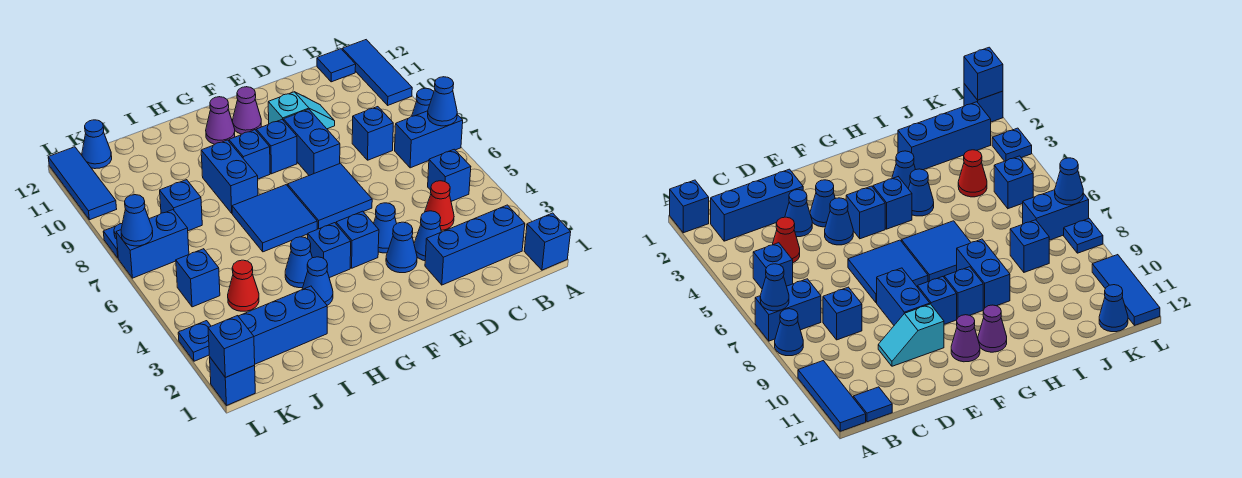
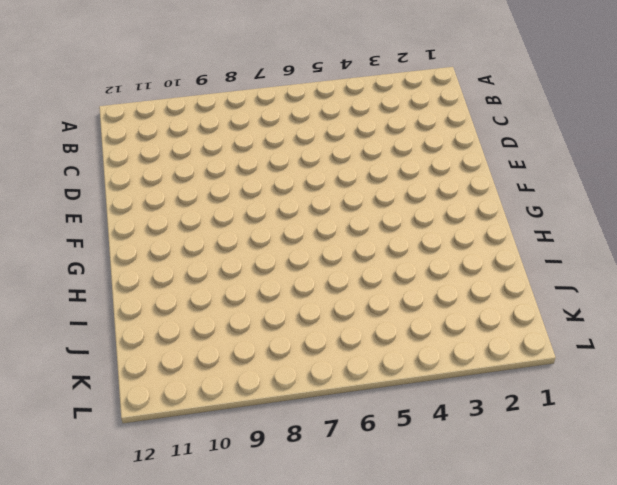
none -> blue 1x1 brick [524,213,571,270]
none -> blue 1x2 brick [395,111,463,168]
none -> blue 1x1 cone [412,88,434,116]
none -> blue 1x3 tile [342,40,412,105]

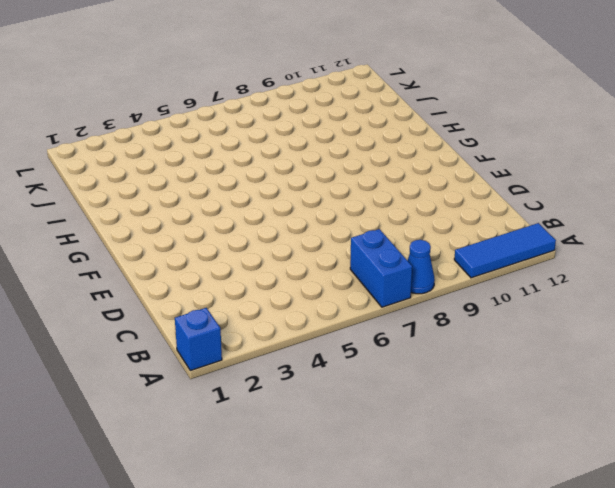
none -> blue 1x3 brick [425,205,525,285]
none -> blue 1x1 brick [428,149,471,201]
none -> blue 1x1 tile [317,49,356,82]
none -> red 1x1 cone [425,181,454,230]

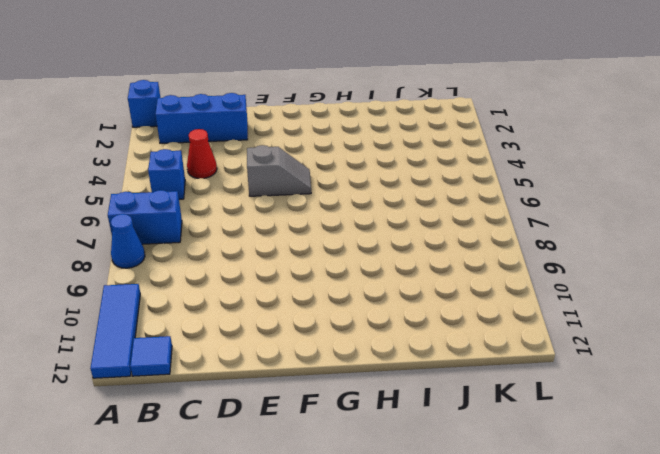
grey 1x2 slope [247,145,311,196] -> none
none -> blue 1x1 brick [352,107,393,160]
none -> blue 1x1 cone [414,211,441,261]
none -> cyan 1x2 slope [268,92,335,129]
none -> blue 1x1 cone [386,222,417,273]

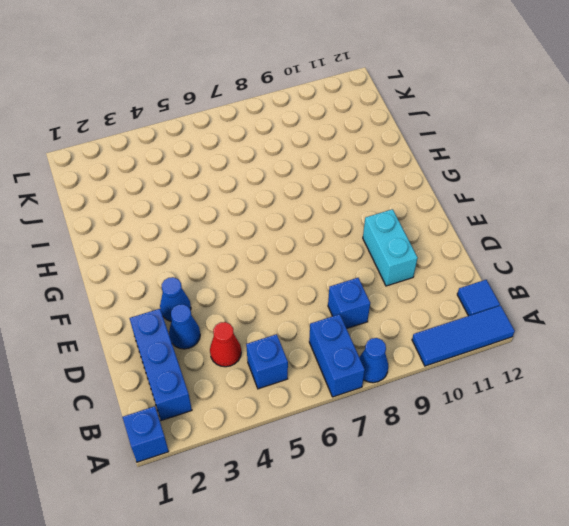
cyan 1x2 brick [363,209,418,286] -> cyan 1x2 slope [268,92,335,129]
none -> blue 1x1 cone [374,203,397,253]
none -> blue 2x2 tile [288,163,372,229]
none -> blue 1x2 brick [284,109,340,175]
none -> blue 1x1 brick [336,211,379,268]

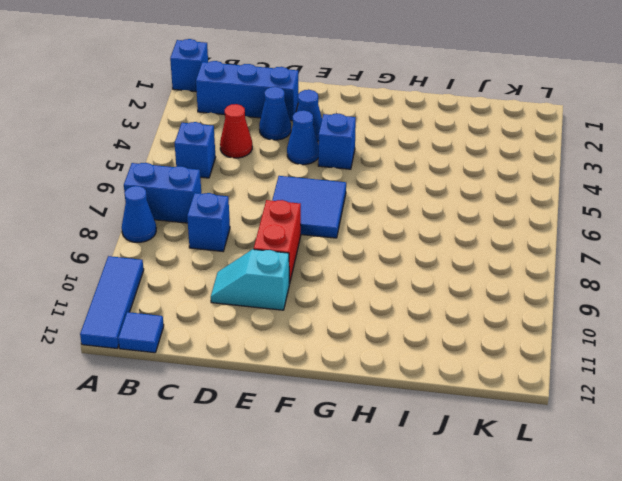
red 1x2 brick [254,200,301,284] -> blue 1x2 brick [284,109,340,175]
none -> blue 1x1 brick [256,120,297,174]
none -> purple 1x1 cone [233,87,261,134]
none -> blue 1x1 brick [308,223,351,278]
none -> blue 2x2 tile [232,185,317,252]

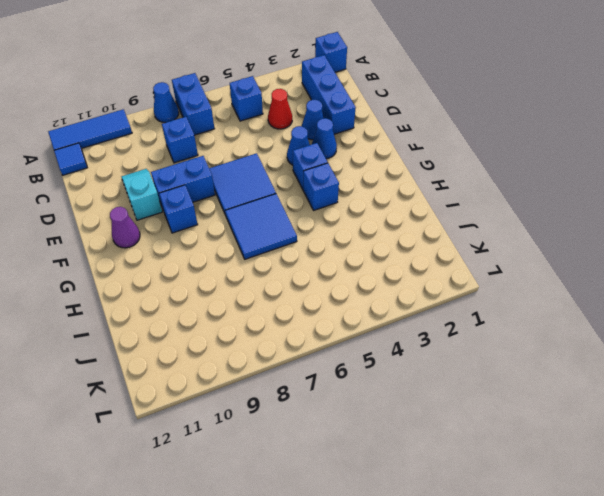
none -> blue 1x1 brick [229,130,270,179]
none -> purple 1x1 cone [206,97,235,144]
none -> blue 1x1 cone [302,257,333,305]
none -> blue 1x1 cone [285,237,312,288]

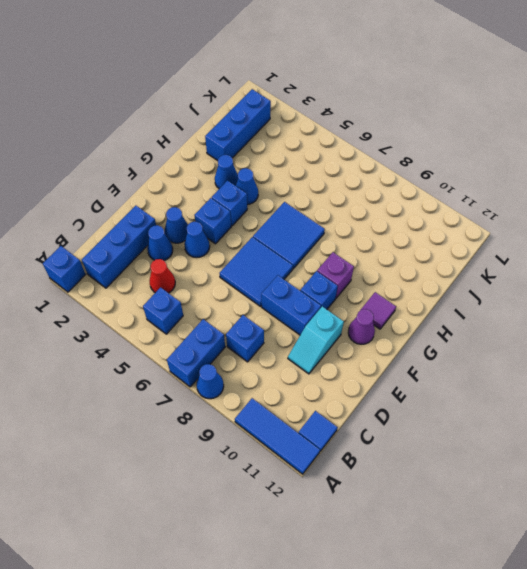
purple 1x1 brick [317,252,354,298] -> blue 1x1 brick [229,130,270,179]
purple 1x1 tile [361,292,396,329] -> purple 1x1 cone [206,97,235,144]
none -> blue 1x2 brick [201,140,258,213]
none -> red 1x1 cone [228,260,259,311]
none -> blue 1x1 brick [160,180,202,231]
none -> blue 1x1 brick [176,249,220,307]

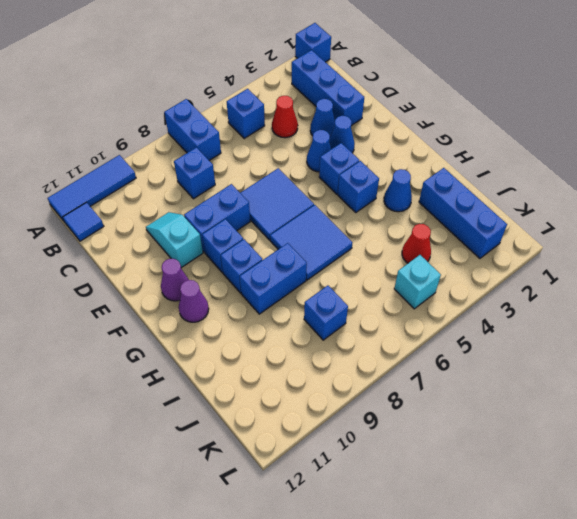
cyan 1x1 brick [394,255,441,309] -> blue 1x1 brick [176,249,220,307]
none -> blue 1x1 cone [412,88,434,116]
none -> blue 1x1 cone [285,237,312,288]
none -> blue 1x2 brick [116,210,189,278]
none -> blue 1x1 cone [82,120,112,169]

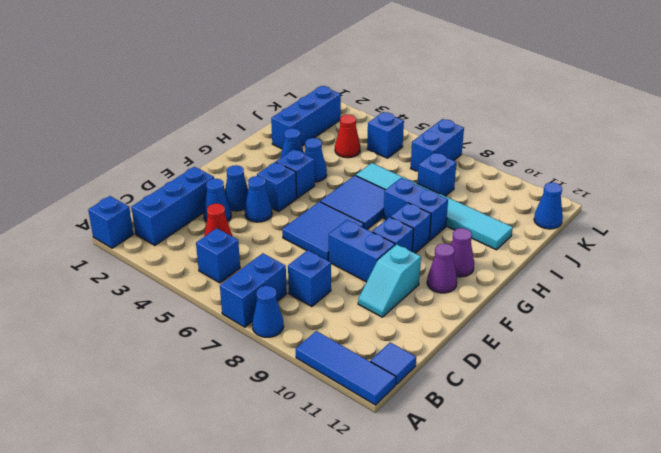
cyan 1x6 tile [356,163,513,250] -> none
none -> blue 1x1 brick [210,358,255,405]
none -> blue 1x1 plate [178,321,211,361]
none -> blue 1x1 plate [103,224,122,258]
none -> blue 1x3 tile [48,147,117,220]

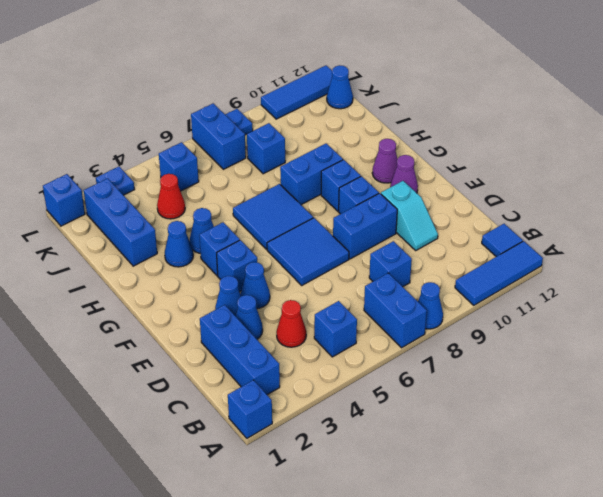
none -> blue 1x1 cone [428,77,457,126]
none -> blue 1x1 brick [208,316,255,377]
none -> blue 1x1 cone [121,195,153,246]

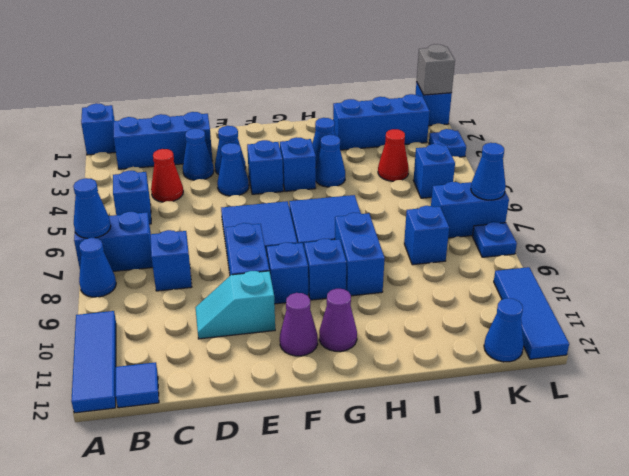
grey 1x1 brick [417,44,455,95] -> blue 1x1 brick [208,316,255,377]

